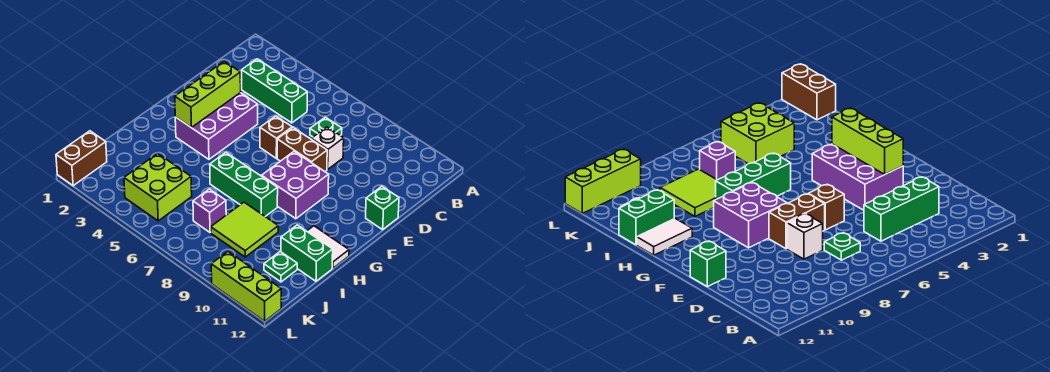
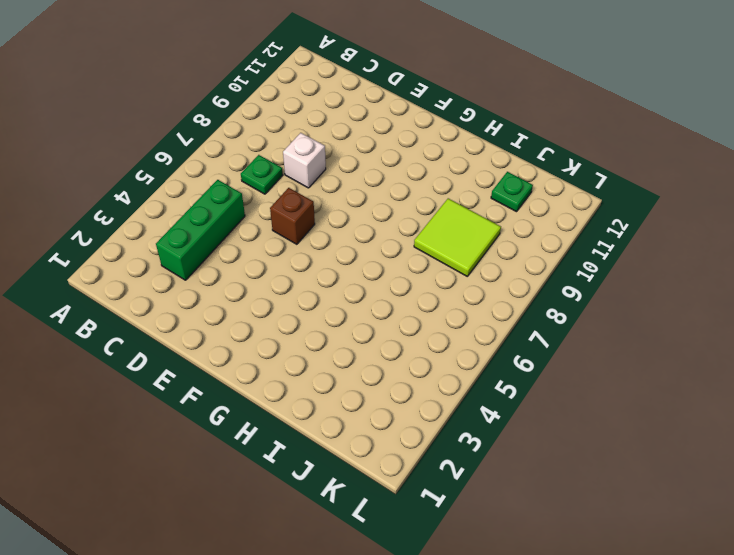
none -> purple 2x3 brick [175,93,258,159]
none -> brown 1x2 brick [277,128,327,171]
none -> green 1x1 brick [366,186,399,230]

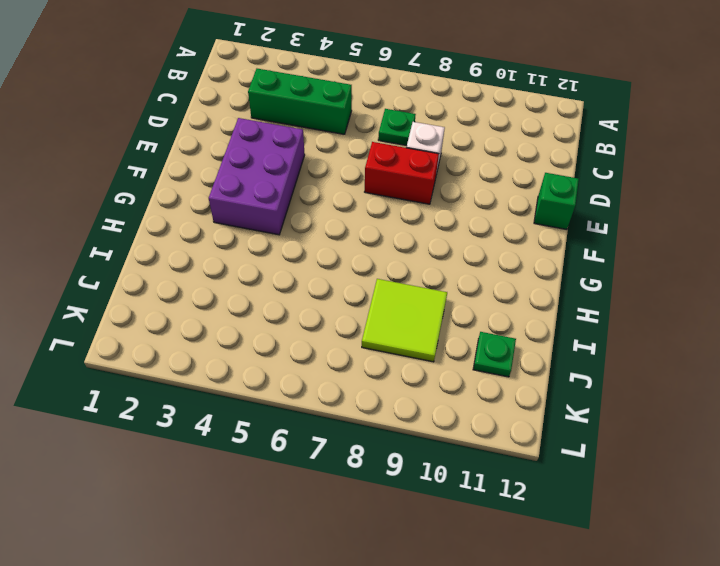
red 1x2 brick [365,142,439,204] -> brown 1x2 brick [277,128,327,171]
none -> brown 1x1 brick [260,116,292,158]
none -> purple 2x2 brick [262,151,329,219]
none -> green 1x3 brick [210,153,278,217]

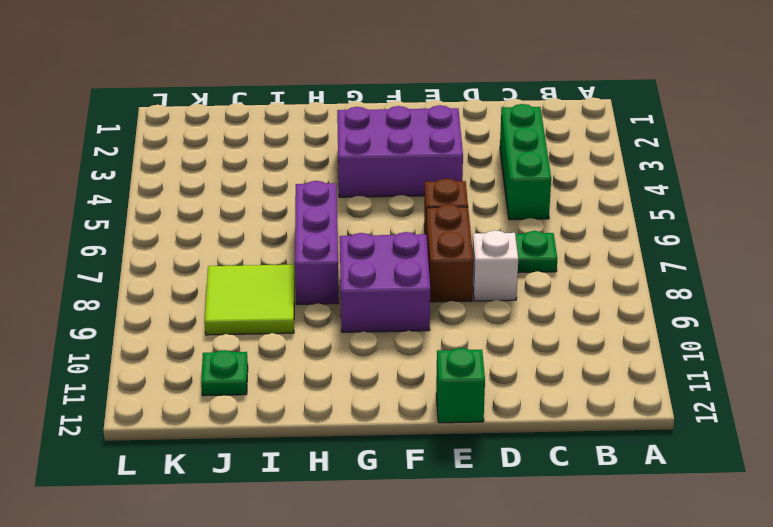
purple 1x3 brick [295,181,339,304] -> green 1x3 brick [210,153,278,217]
none -> white 1x2 tile [307,226,349,268]
none -> green 1x2 brick [281,225,333,281]
none -> lime 2x2 brick [124,154,192,221]

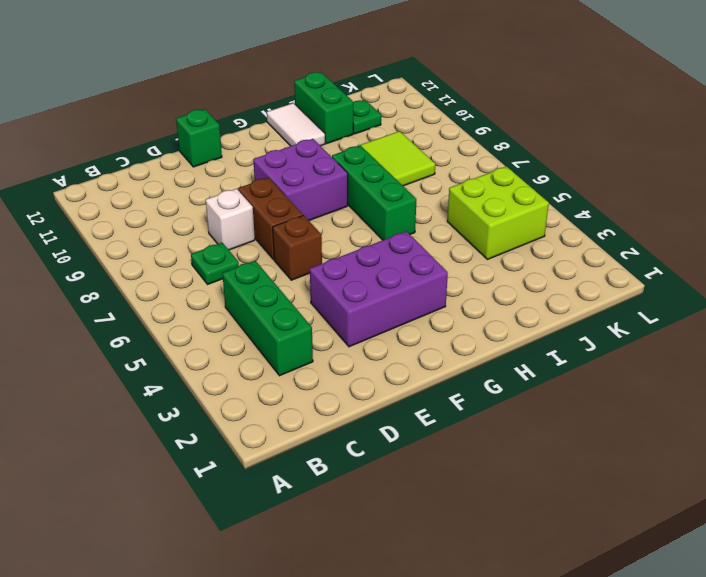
none -> purple 1x1 brick [193,189,226,232]
none -> brown 1x2 brick [56,131,107,186]
none -> lime 1x3 brick [211,252,281,321]

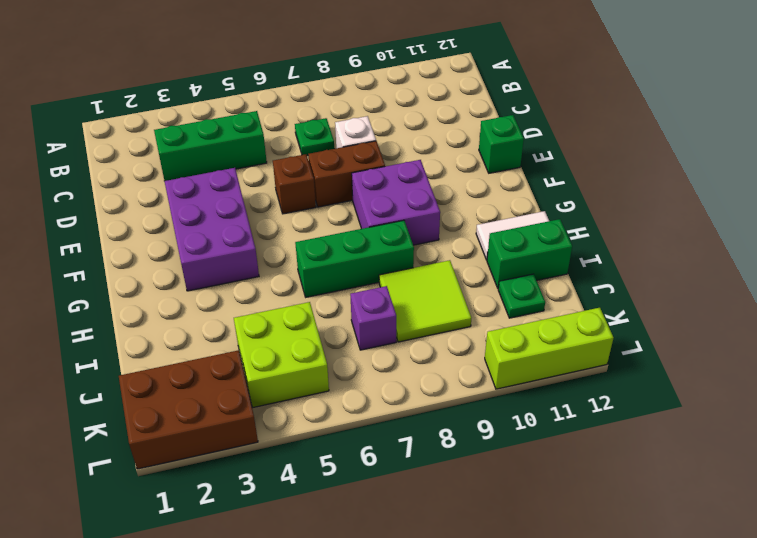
brown 2x3 brick [119,350,258,469] -> brown 1x2 brick [56,131,107,186]
none -> lime 1x3 brick [175,61,241,127]

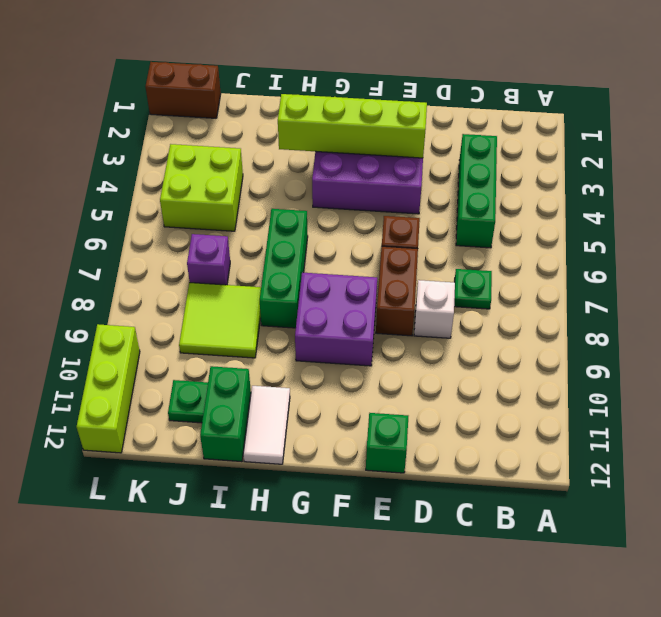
lime 1x4 brick [278,94,427,158] -> lime 1x3 brick [175,61,241,127]

